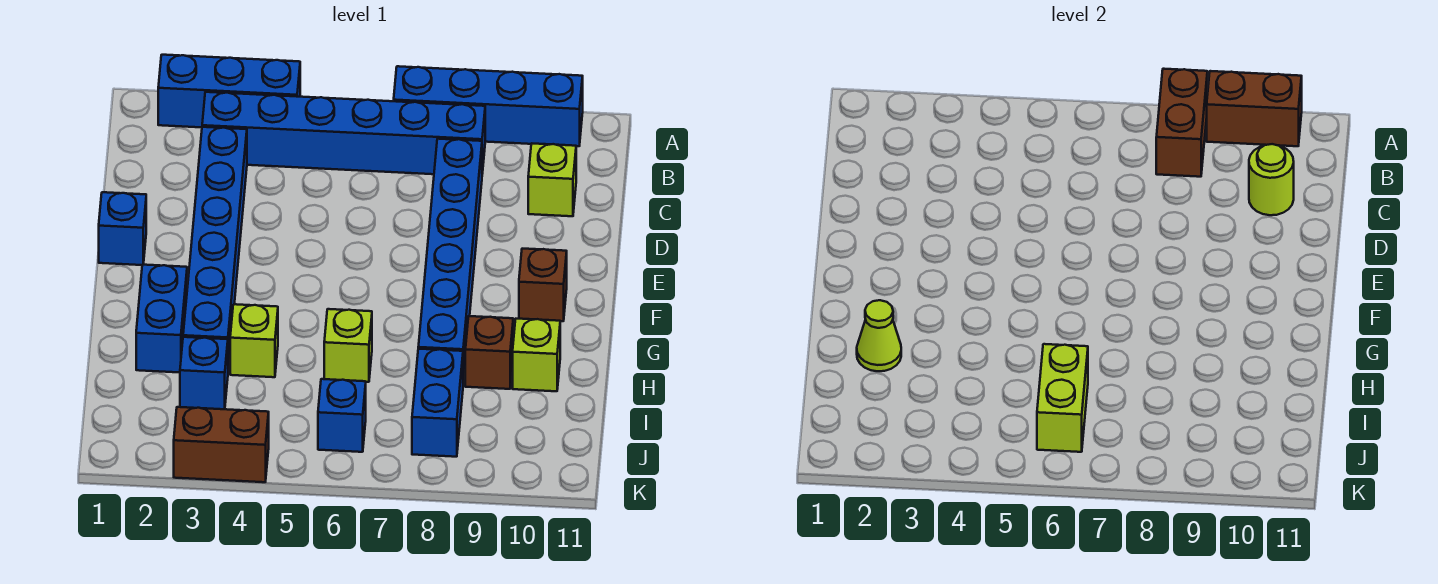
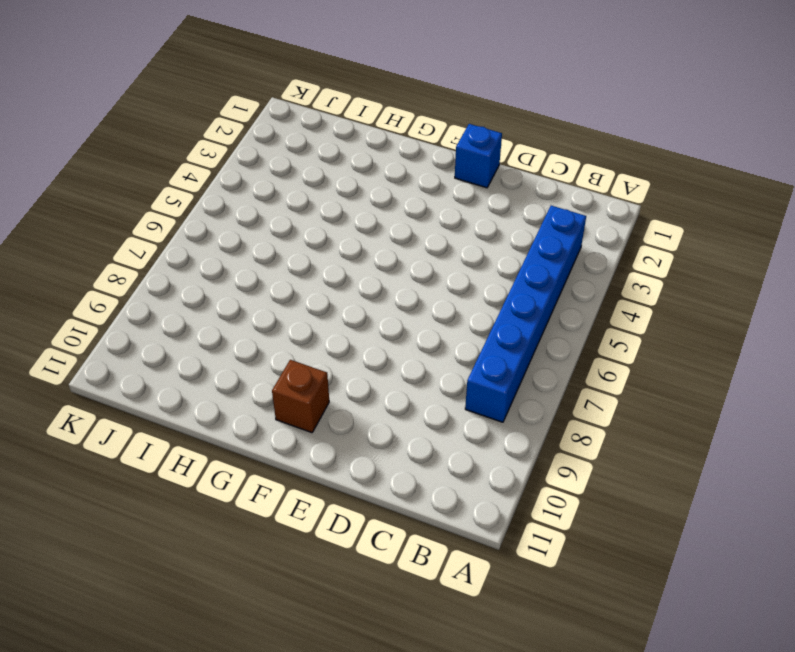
none -> blue 1x3 brick [158,55,300,127]
none -> blue 1x4 brick [394,66,583,146]
none -> blue 1x6 brick [183,127,247,369]

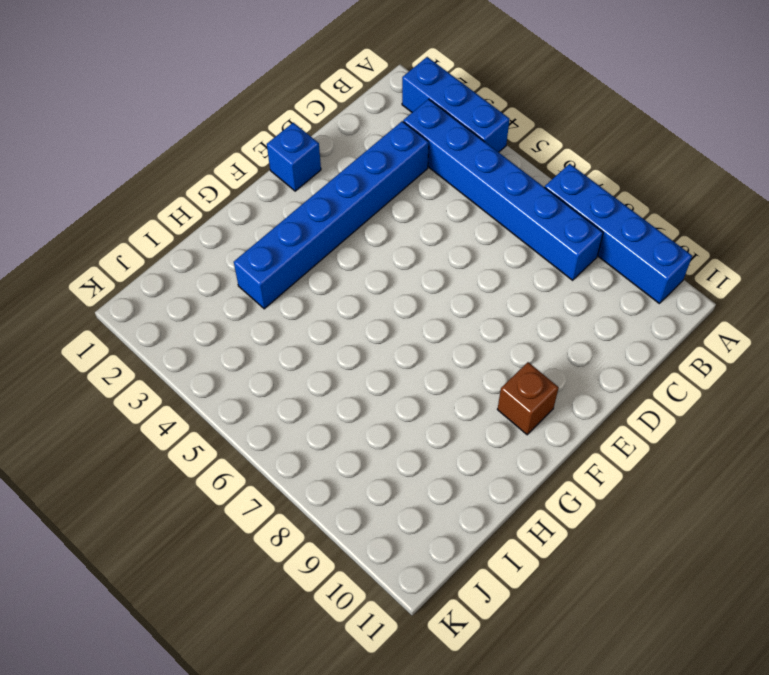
none -> blue 1x6 brick [418,139,482,383]
none -> lime 1x1 brick [528,144,576,216]
none -> blue 1x2 brick [136,265,187,373]

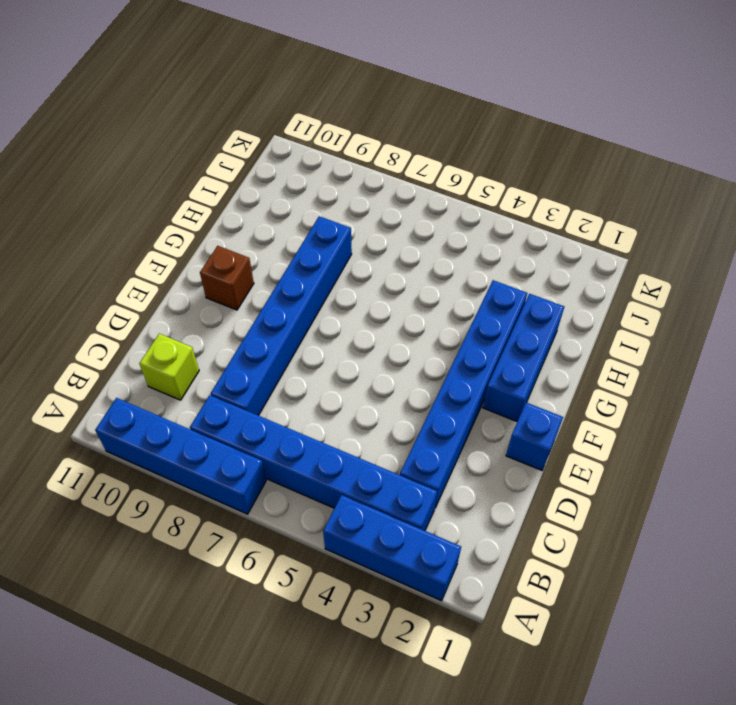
blue 1x3 brick [483,294,564,421] -> blue 1x2 brick [136,265,187,373]
none -> lime 1x1 brick [230,304,278,377]
none -> lime 1x1 brick [324,309,372,382]
none -> brown 1x1 brick [465,316,513,389]

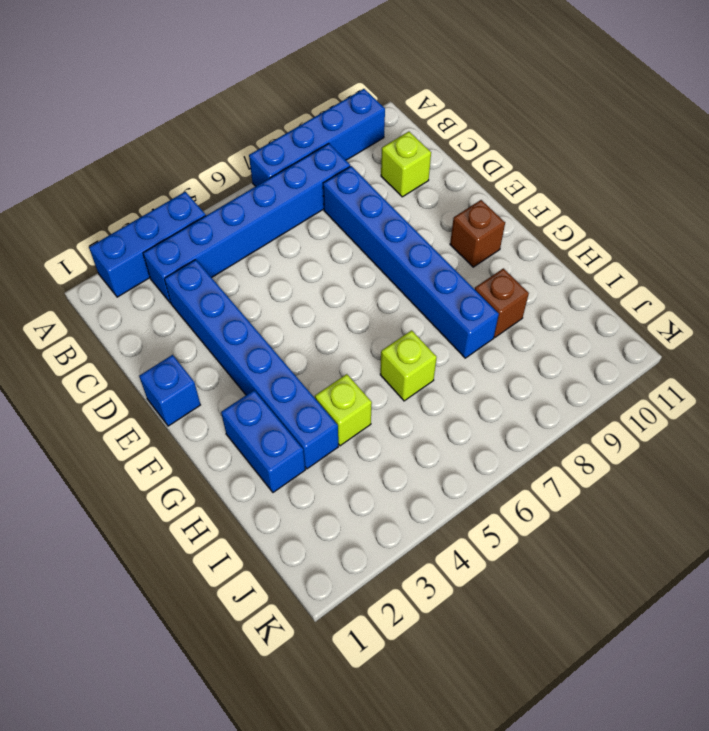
none -> lime 1x1 brick [513,319,560,391]
none -> blue 1x1 brick [180,337,228,409]
none -> blue 1x2 brick [412,349,463,457]

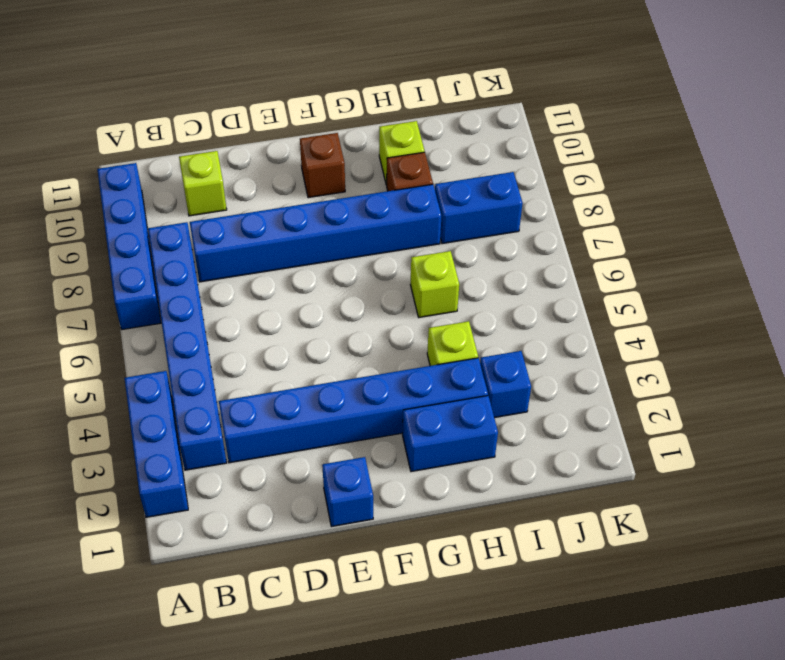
none -> blue 1x1 brick [318,379,366,452]
none -> brown 1x2 brick [174,407,269,482]
none -> brown 1x2 brick [1156,69,1207,177]

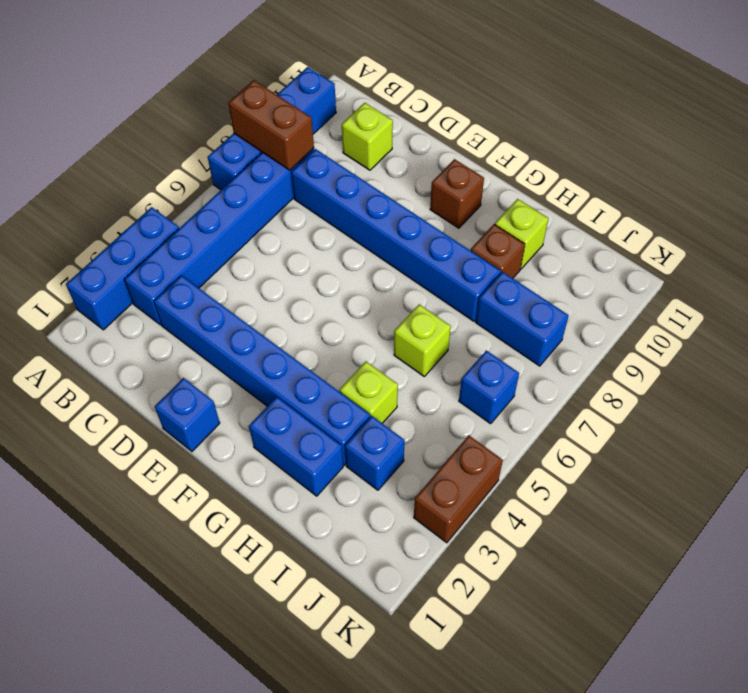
none -> brown 1x2 brick [1207,71,1302,146]
none -> lime 1x1 round brick [1249,144,1294,215]
none -> lime 1x1 cone [857,300,901,371]

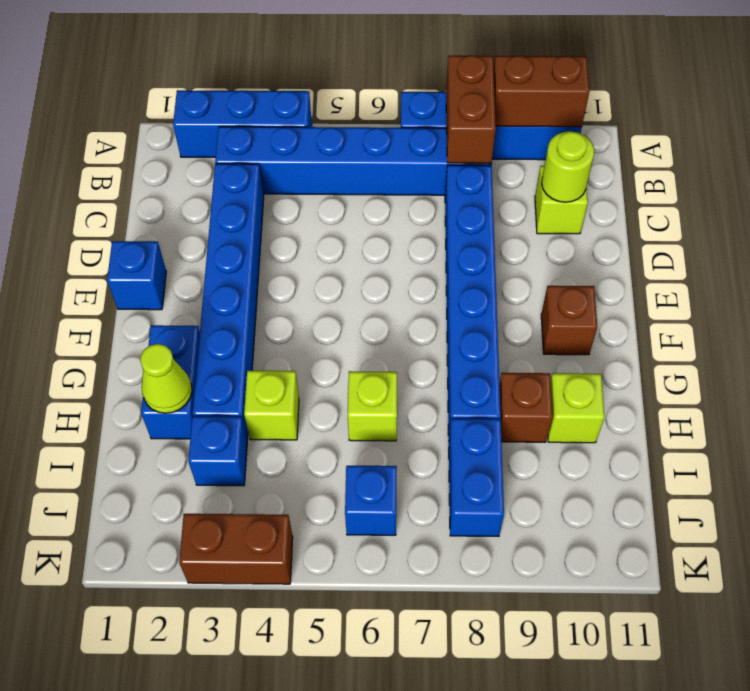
none -> lime 1x2 brick [1037,344,1088,452]

